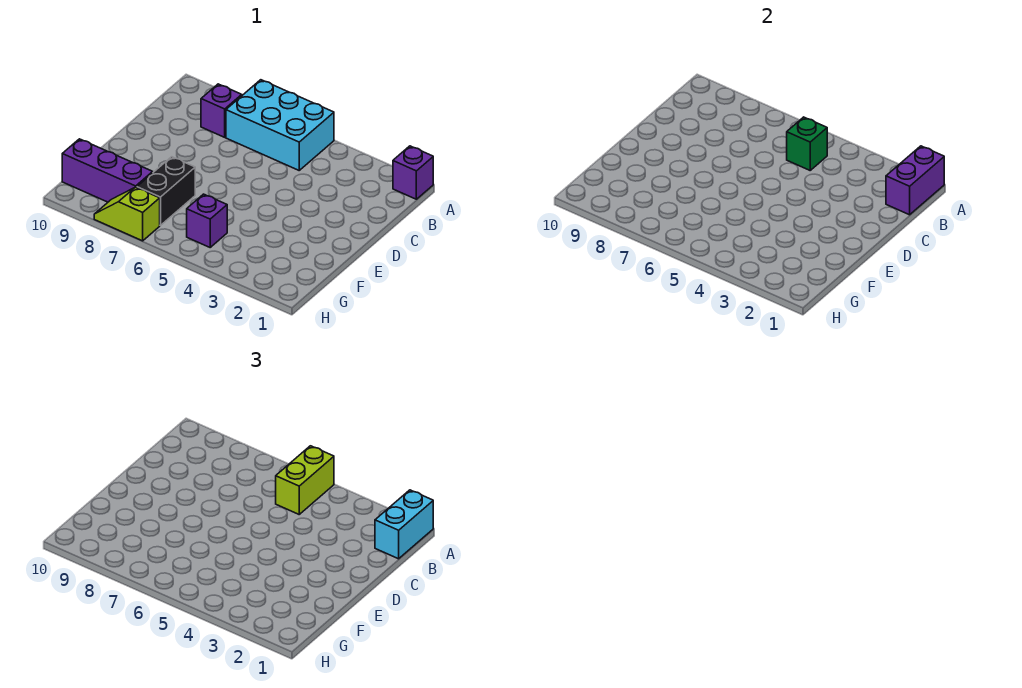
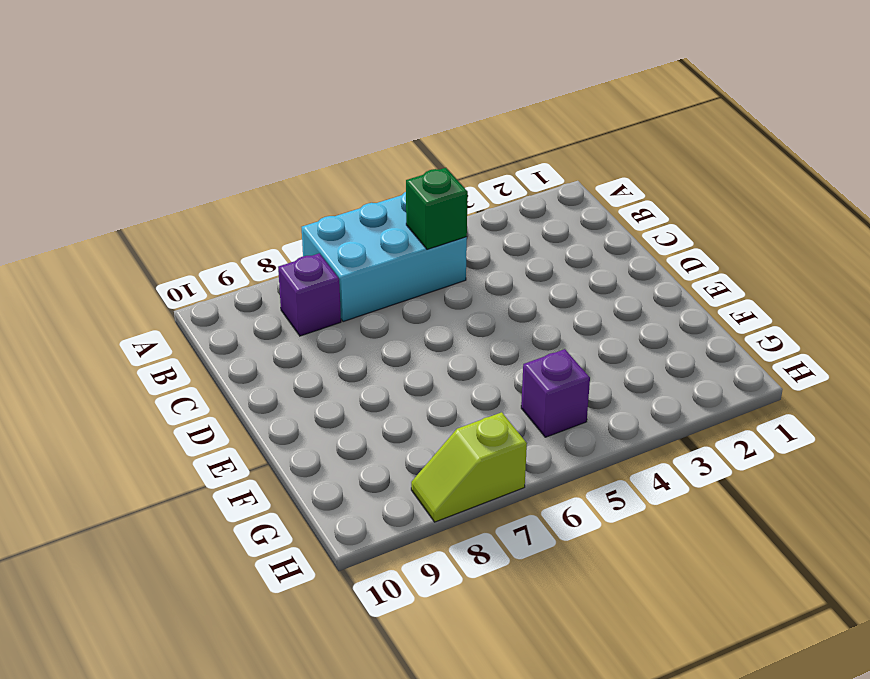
none -> purple 1x1 brick [393,146,433,199]
none -> black 1x2 brick [137,157,195,225]

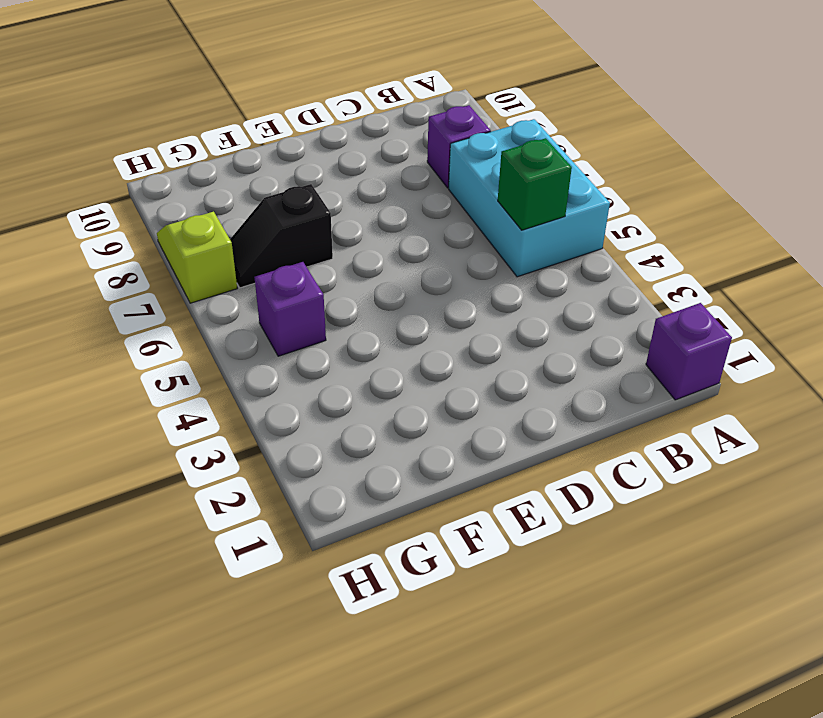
black 1x2 slope [230,184,333,288] -> black 1x2 brick [137,157,195,225]
none -> purple 1x3 brick [62,139,153,202]
none -> purple 1x2 brick [886,146,944,215]

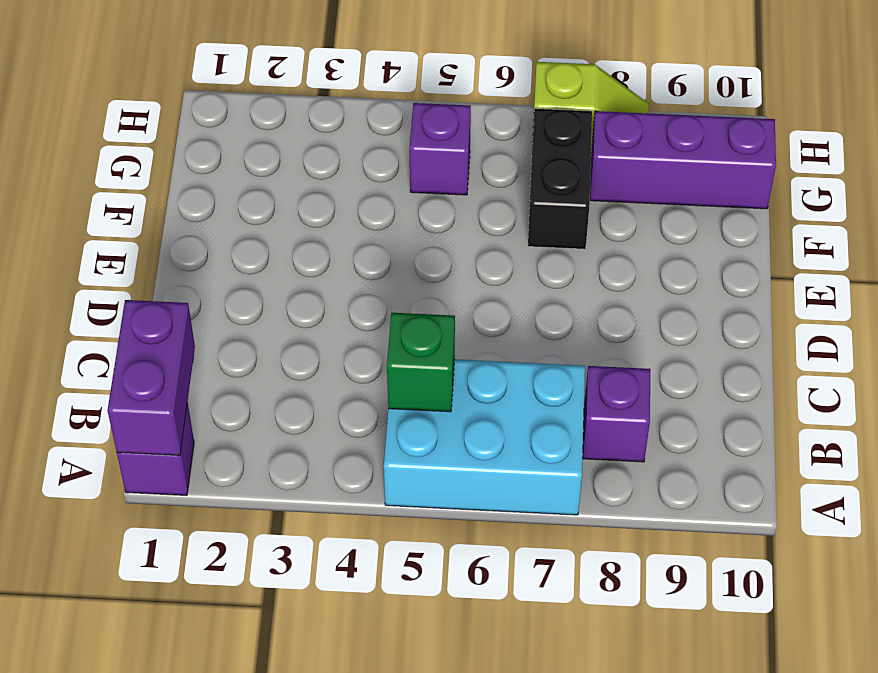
none -> cyan 1x2 brick [375,490,433,559]
none -> lime 1x2 brick [276,446,334,514]

